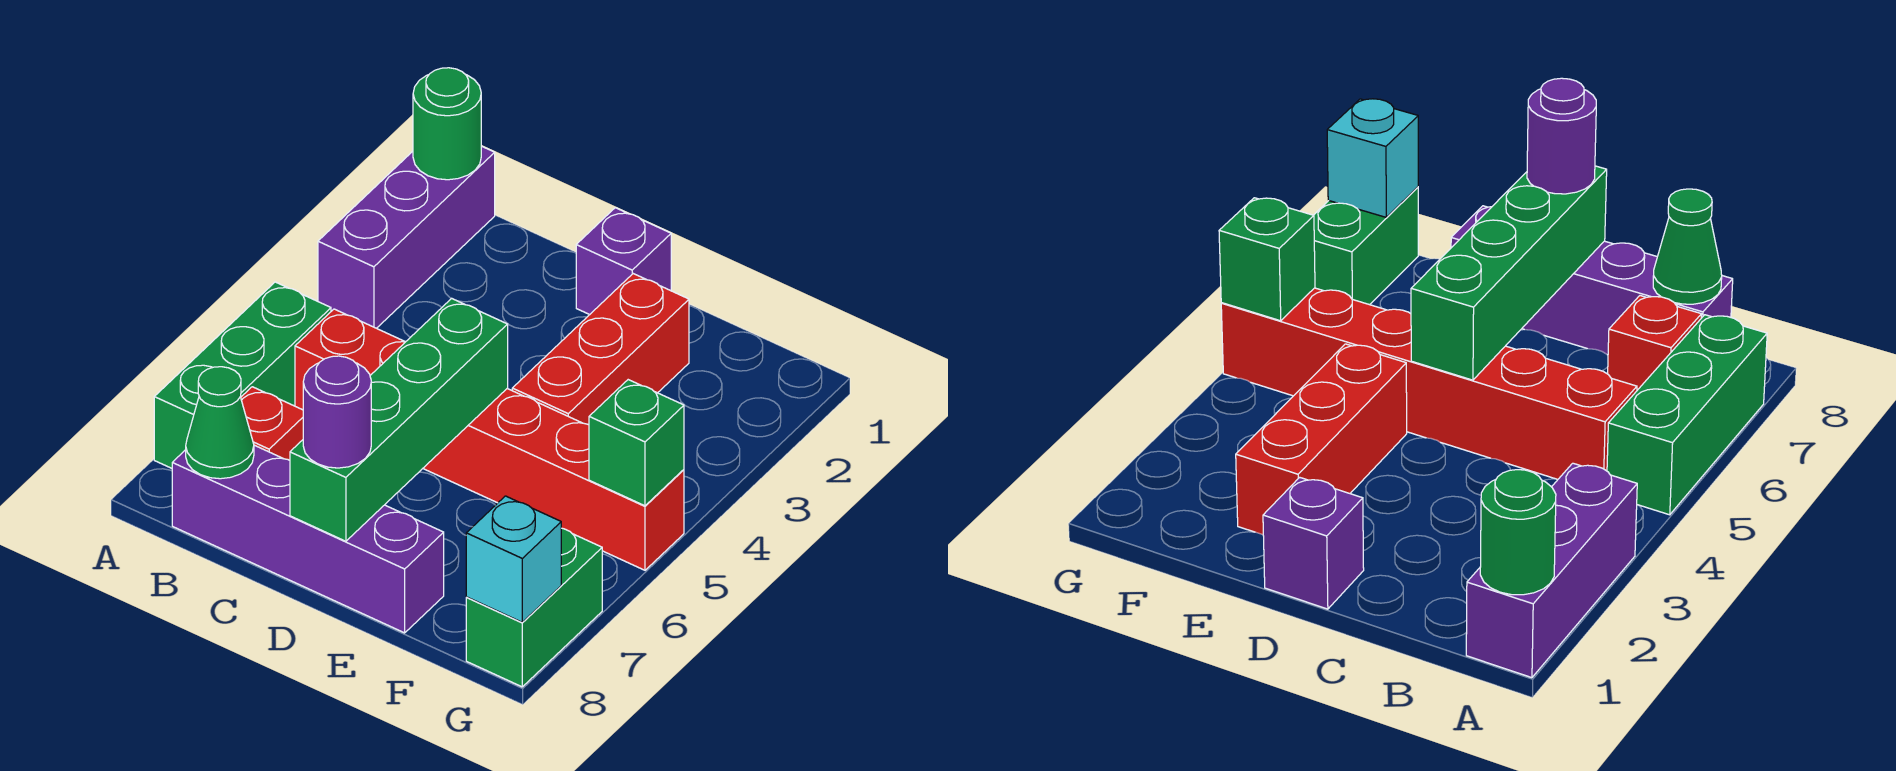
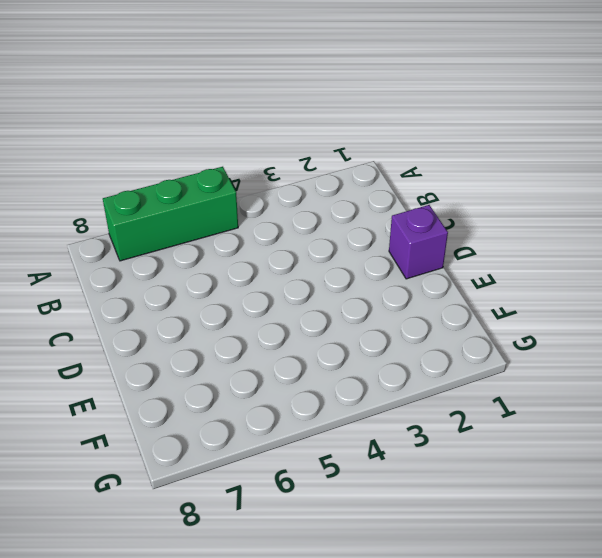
none -> purple 1x3 brick [318,146,495,328]
none -> red 1x6 brick [295,309,684,570]
none -> red 1x1 brick [241,387,303,460]

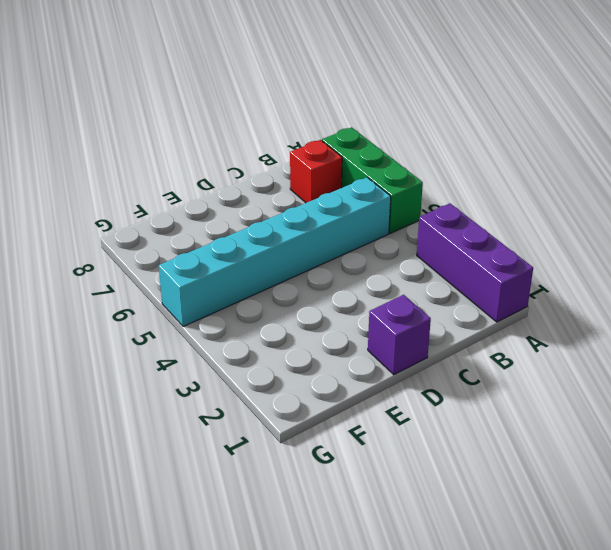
cyan 1x6 brick [159,177,391,327] -> red 1x6 brick [295,309,684,570]
none -> purple 1x4 brick [172,445,444,633]
none -> red 1x3 brick [512,274,689,425]
none -> green 1x2 brick [466,528,602,687]

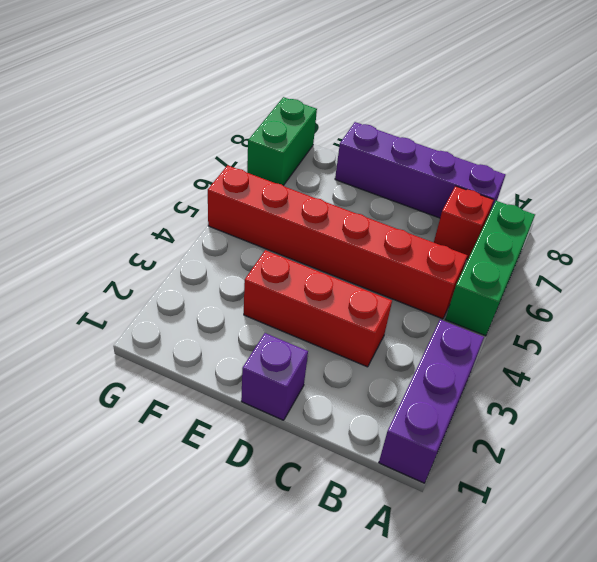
red 1x3 brick [244,250,392,367] -> red 1x3 brick turned to [512,274,689,425]
none -> green 1x1 round brick [413,68,481,180]
none -> green 1x1 cone [186,367,254,479]
none -> green 1x4 brick [290,298,508,541]

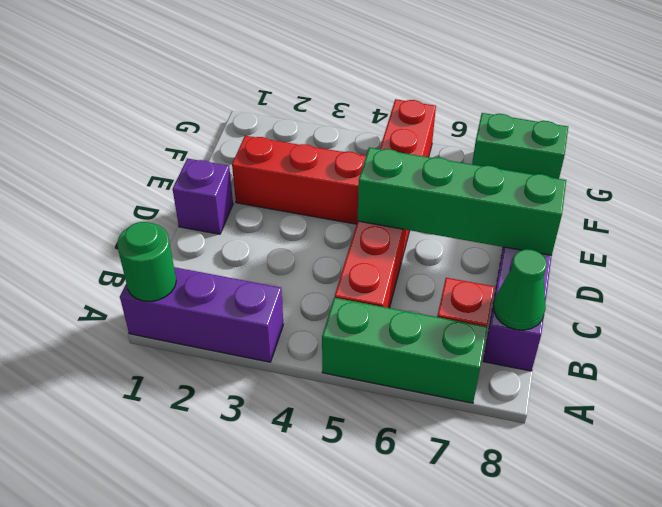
none -> green 1x1 brick [589,380,684,506]
none -> cyan 1x1 brick [466,496,561,622]
none -> purple 1x1 round brick [303,356,371,468]

